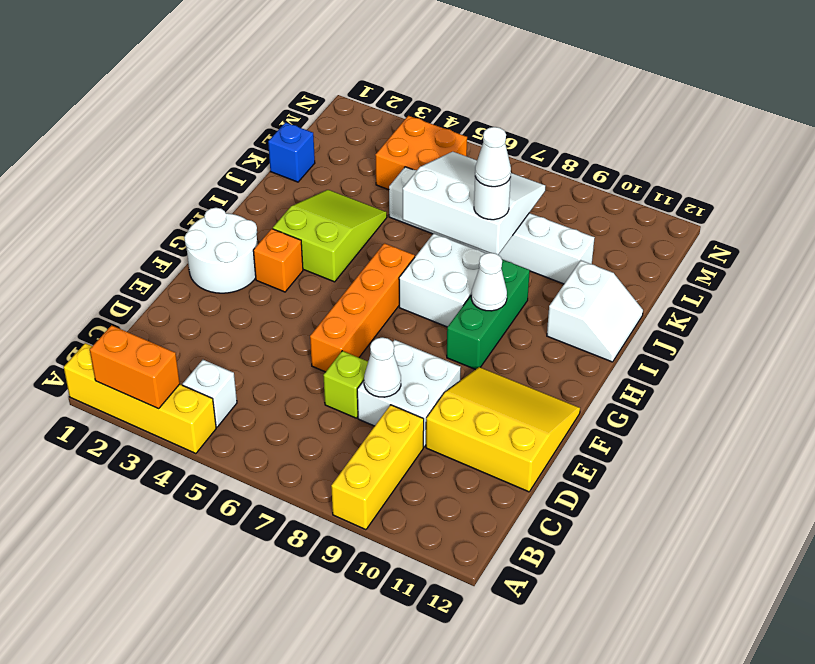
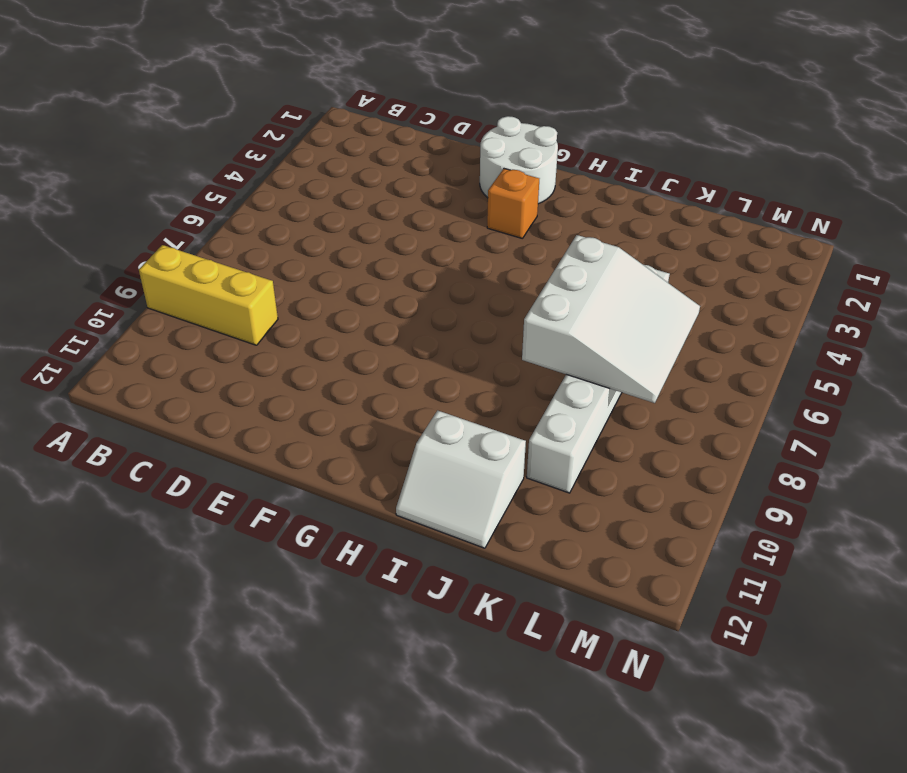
none -> yellow 1x4 brick [64,343,216,454]
none -> white 1x1 brick [183,360,237,427]
none -> lime 1x1 brick [323,351,368,418]

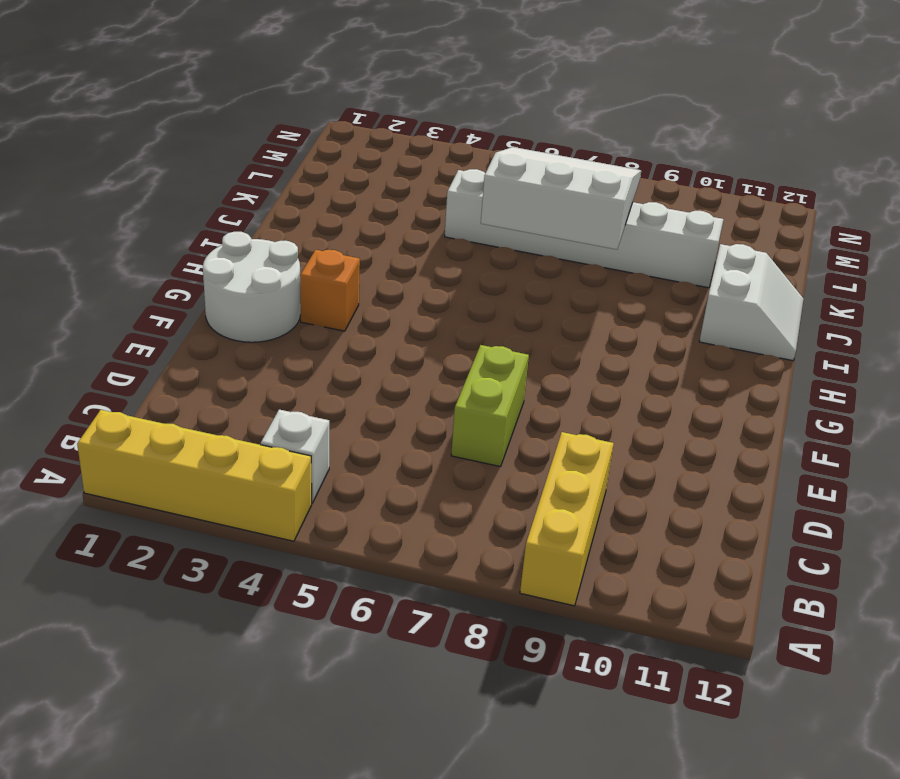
lime 1x2 brick [451,345,529,467] -> lime 1x1 brick [323,351,368,418]
none -> white 2x2 brick [357,340,461,447]
none -> yellow 3x3 slope [426,367,580,492]
none -> orange 1x4 brick [310,243,415,372]

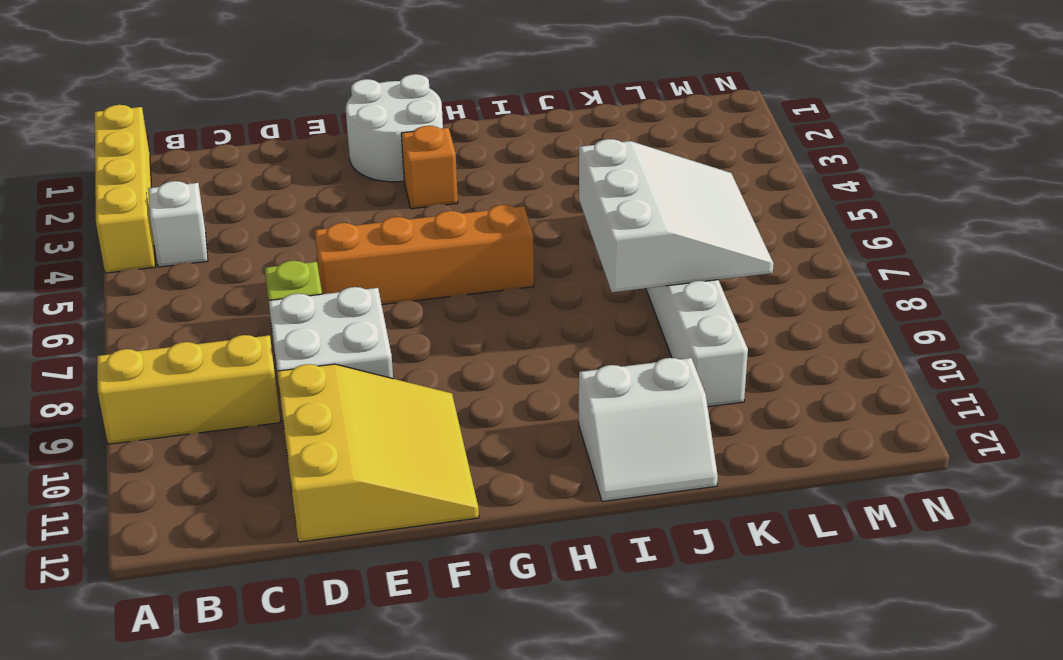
none -> green 1x3 brick [447,260,530,370]
none -> lime 2x3 slope [273,190,387,282]
none -> white 2x2 brick [399,233,486,327]

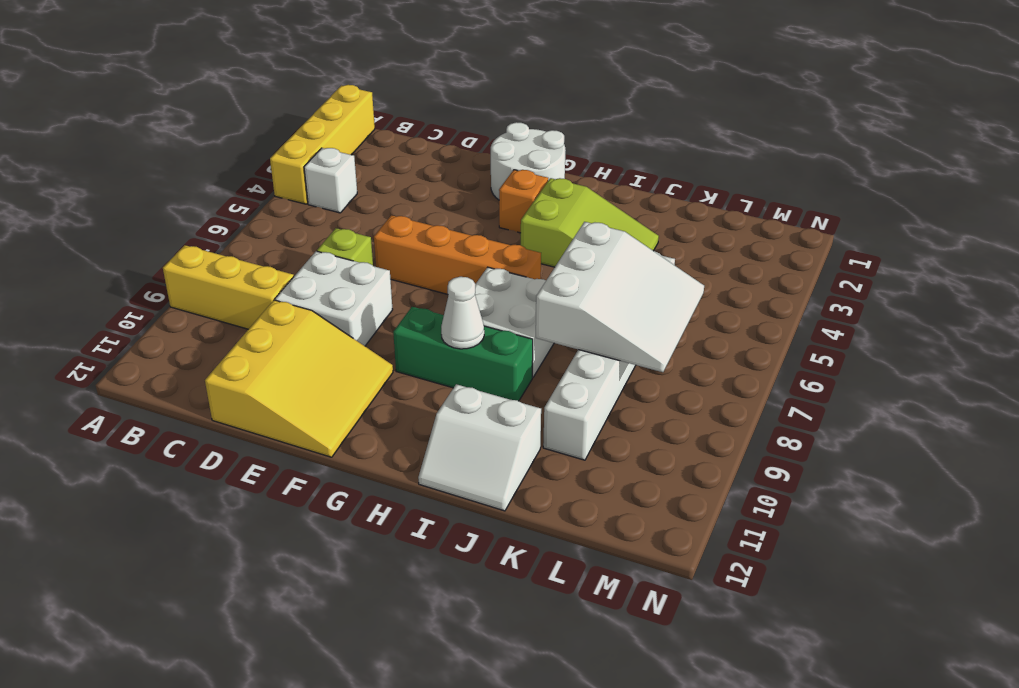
none -> blue 1x1 brick [268,122,315,182]
none -> orange 2x2 brick [376,116,467,190]
none -> orange 1x2 brick [90,325,180,409]

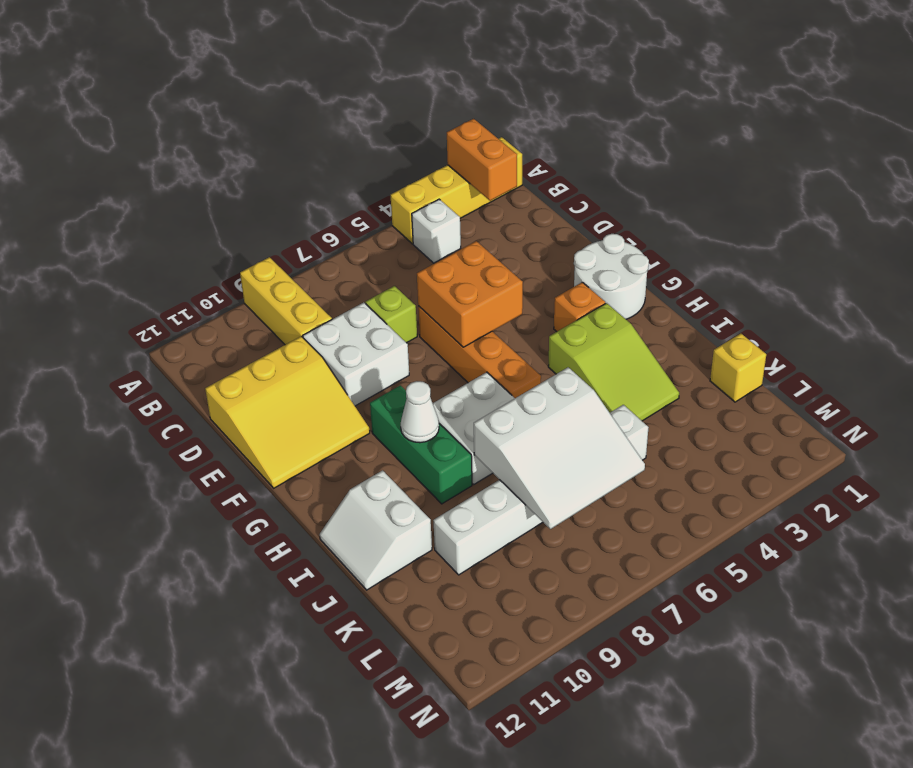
orange 1x2 brick [447,119,517,201] -> orange 1x2 brick turned to [90,325,180,409]
orange 2x2 brick [417,241,523,347] -> orange 2x2 brick moved to [376,116,467,190]
yellow 1x1 brick [710,334,766,402] -> blue 1x1 brick [268,122,315,182]
none -> white 1x1 cone [364,337,401,397]
none -> white 1x1 round brick [474,177,511,220]
none -> white 1x1 cone [475,127,511,187]

